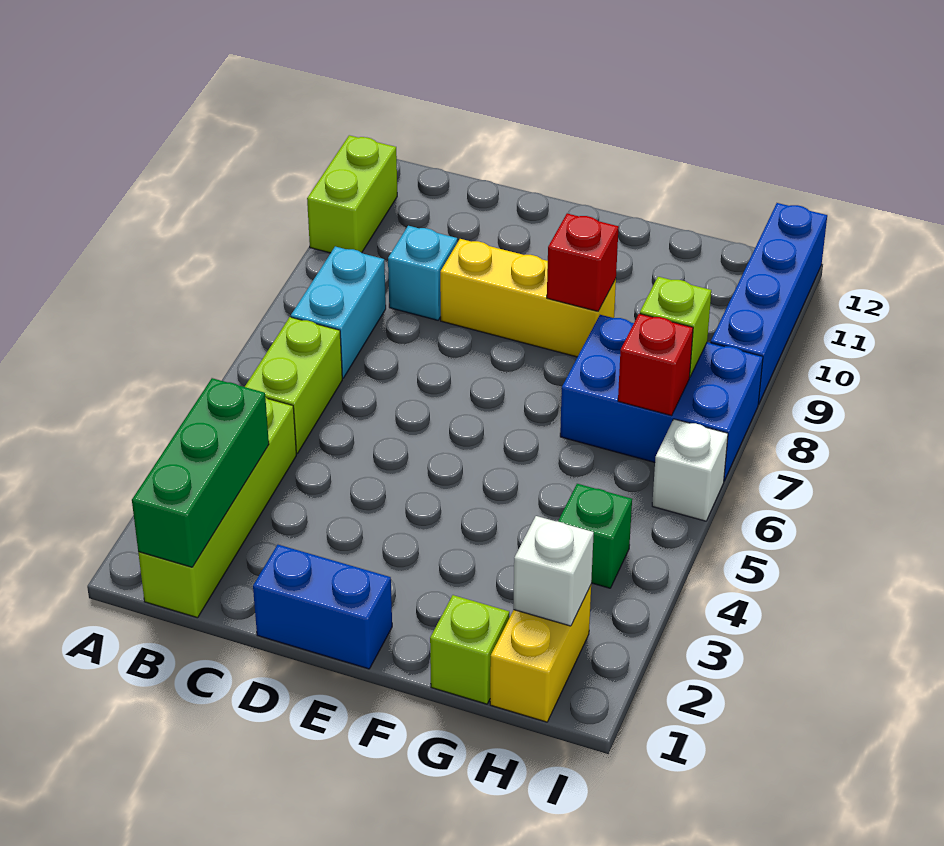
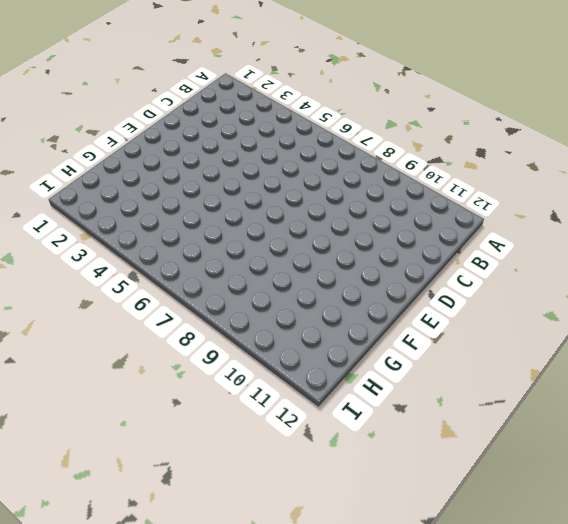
none -> lime 1x2 brick [307,135,397,253]
none -> lime 1x4 brick [138,397,296,618]
none -> lime 1x2 brick [245,317,342,454]

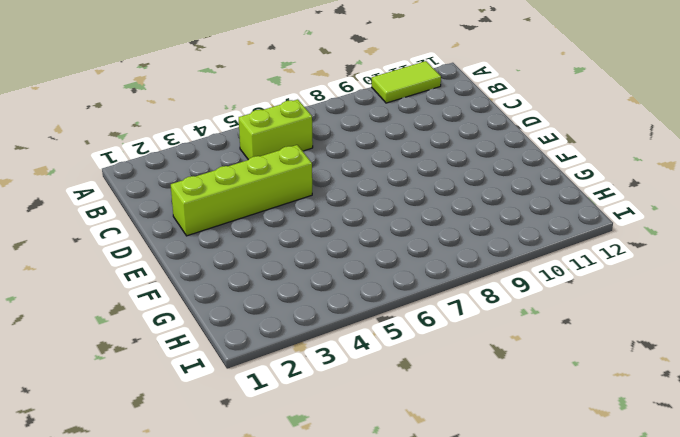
lime 1x2 tile [372,61,441,103] -> lime 1x2 brick [307,135,397,253]
lime 1x4 brick [171,145,312,236] -> lime 1x4 brick moved to [138,397,296,618]
none -> cyan 1x2 brick [291,247,386,378]
none -> cyan 1x1 brick [388,226,457,320]
none -> blue 1x2 brick [253,545,392,669]

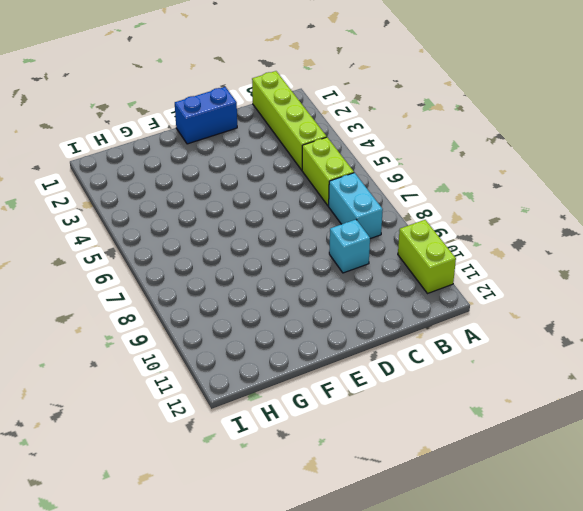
none -> yellow 1x3 brick [440,239,616,357]
none -> lime 1x1 brick [430,595,509,704]
none -> blue 2x3 brick [560,315,763,481]

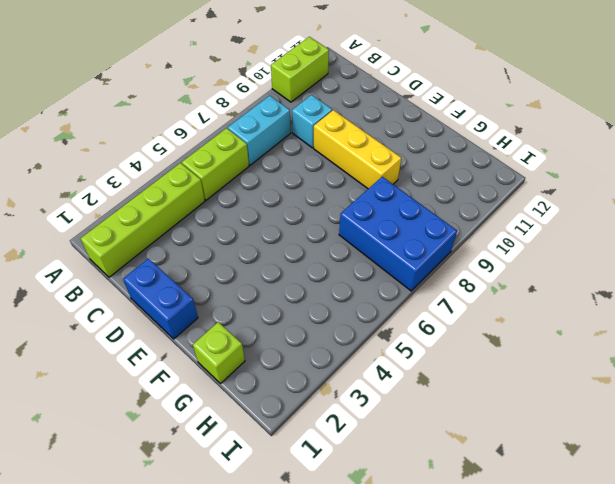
none -> yellow 1x2 brick [490,585,591,722]
none -> green 1x1 brick [558,484,632,588]
none -> white 1x1 brick [652,419,728,521]

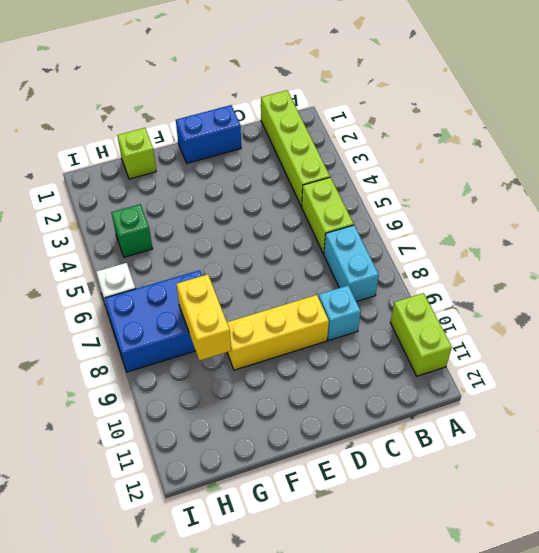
yellow 1x2 brick [176,274,231,361] -> yellow 1x2 brick moved to [490,585,591,722]
none -> blue 1x4 brick [711,203,827,404]
none -> green 1x3 brick [132,378,269,567]
none -> red 1x1 brick [547,213,619,311]

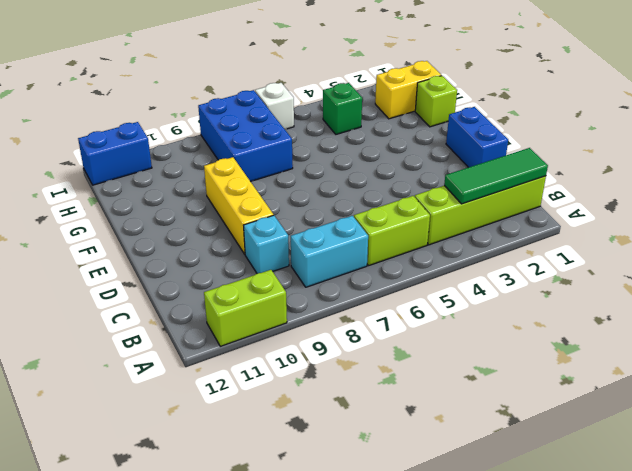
green 1x3 tile [444,148,548,204] -> green 1x3 brick [132,378,269,567]
blue 1x2 brick [78,122,152,185] -> blue 1x4 brick [711,203,827,404]
none -> red 1x1 brick [547,213,619,311]
none -> white 1x1 brick [513,516,594,626]
none -> red 1x1 brick [618,314,693,416]

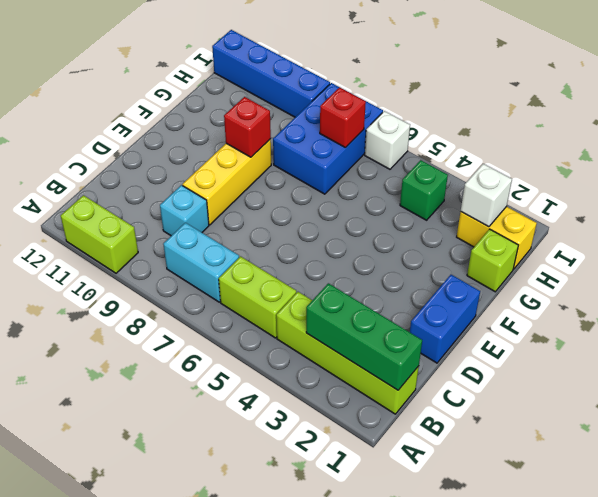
none -> lime 1x1 brick [640,277,711,376]

